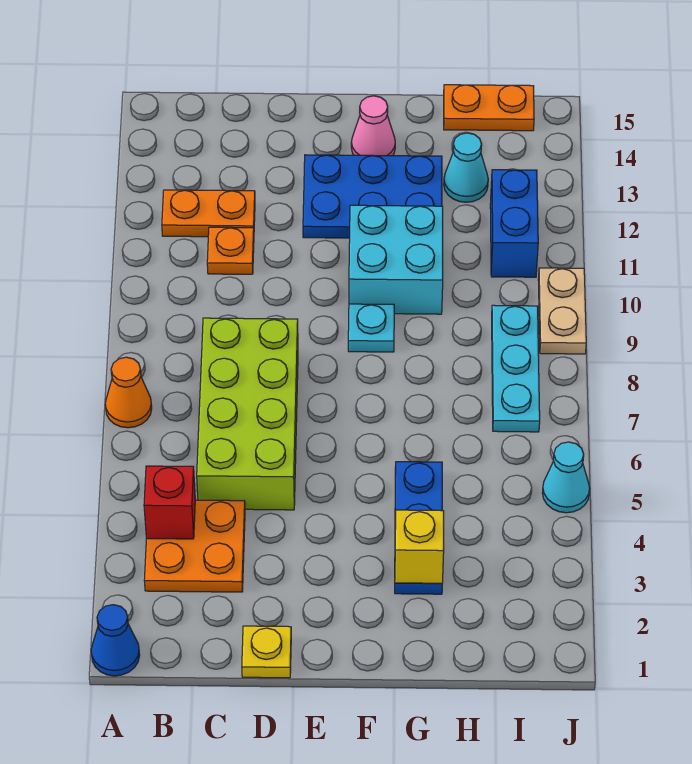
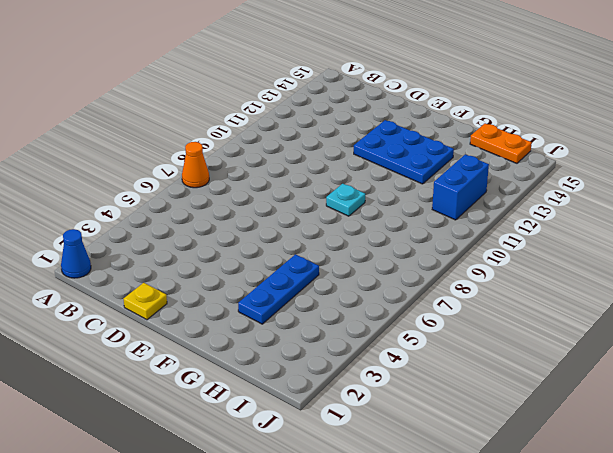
none -> orange 2x2 plate [144,500,245,592]
none -> orange 1x2 plate [162,190,255,237]
none -> lime 2x4 brick [197,318,298,510]

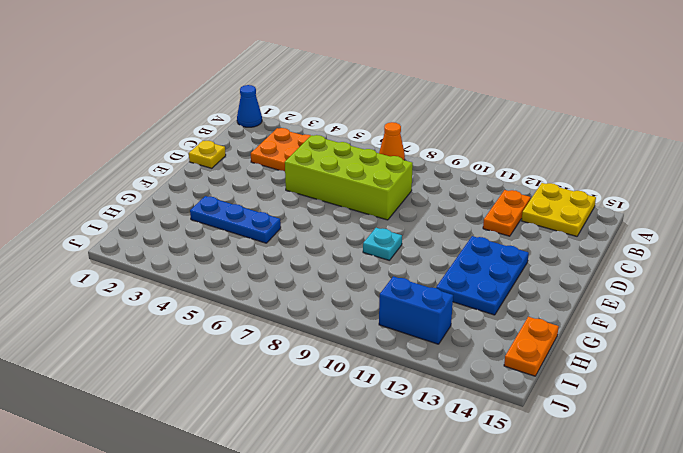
yellow 2x2 plate [522,183,596,236] -> none
none -> orange 1x1 plate [207,227,254,274]
none -> cyan 2x2 brick [349,205,443,314]
none -> pink 1x1 cone [351,96,395,156]

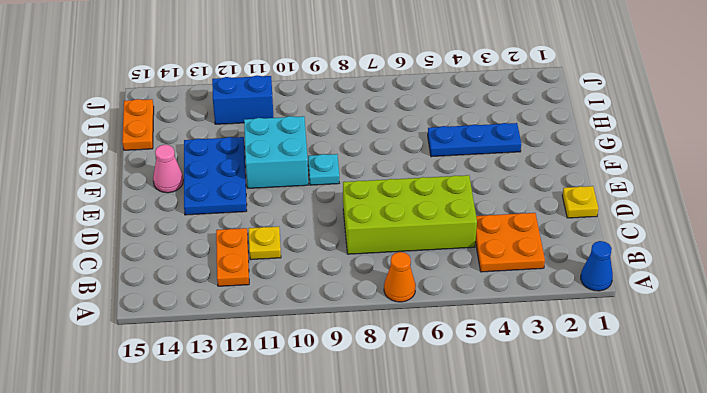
yellow 1x1 plate [249,227,281,260] -> orange 1x1 plate [207,227,254,274]
none -> cyan 1x1 cone [444,133,488,202]
none -> cyan 1x3 plate [492,305,540,432]
none -> cyan 1x1 cone [542,442,590,513]

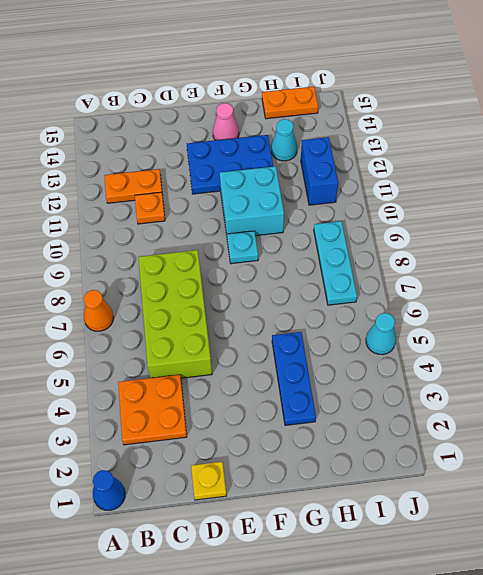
none -> tan 1x2 plate [538,268,586,354]
none -> red 1x1 brick [144,466,195,539]
none -> yellow 1x1 brick [395,510,444,583]

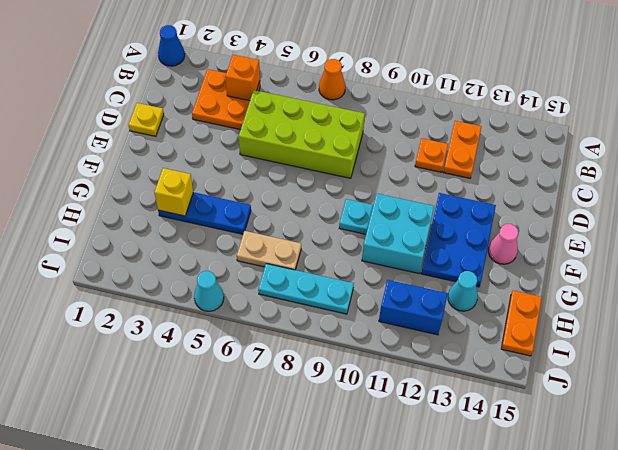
orange 1x1 brick [225,55,260,101] -> red 1x1 brick [144,466,195,539]
tan 1x2 plate [237,231,301,270] -> tan 1x2 plate moved to [538,268,586,354]

